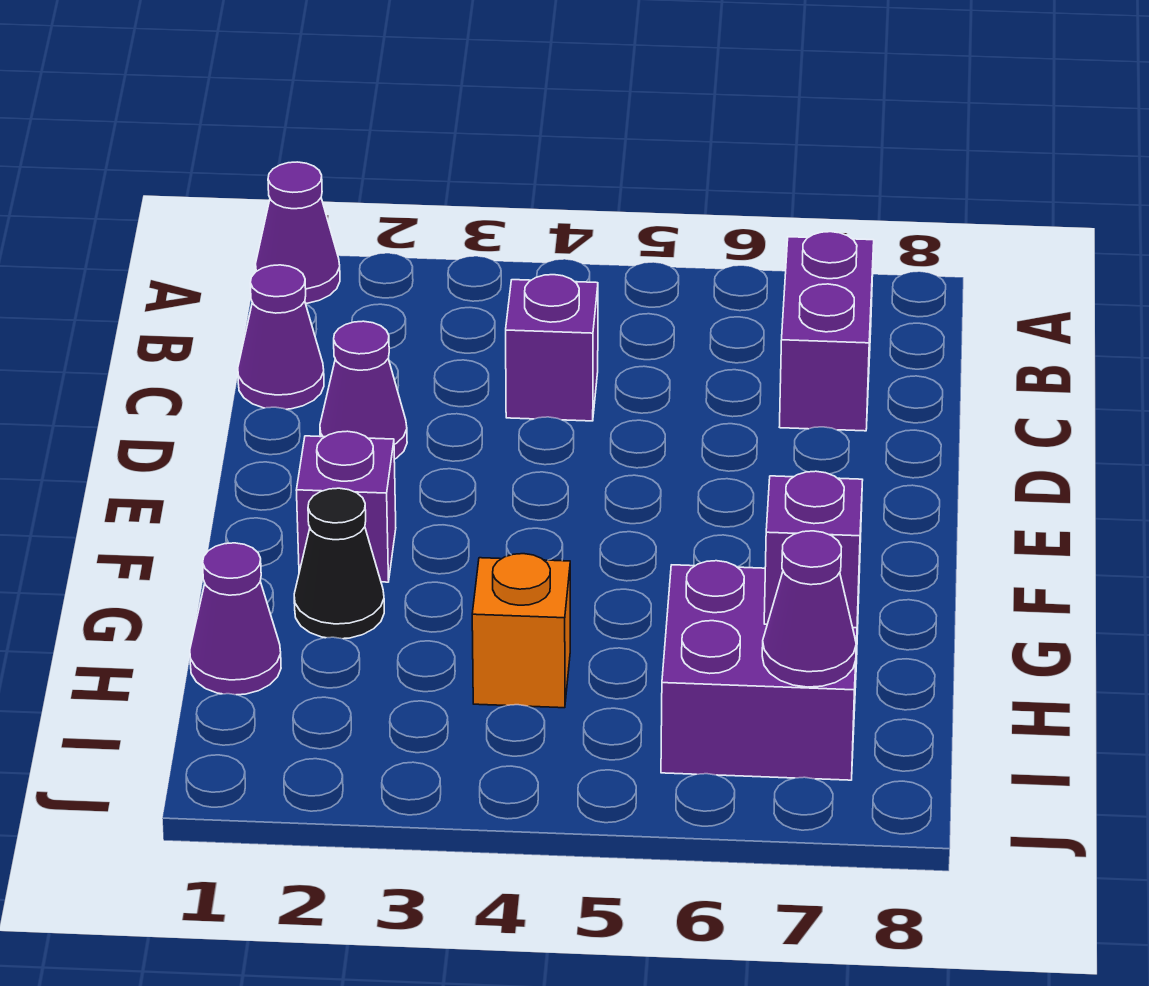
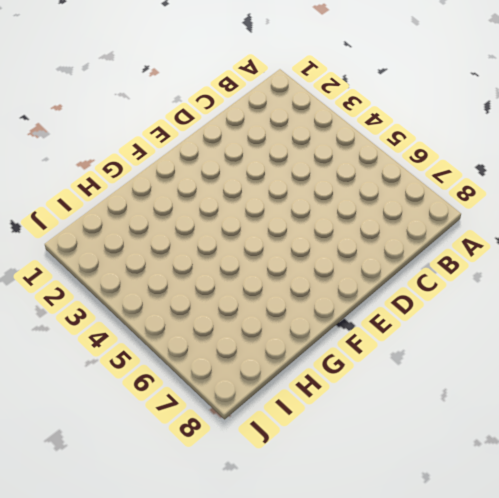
none -> purple 1x1 cone [256,162,340,303]
none -> purple 1x2 brick [780,232,874,431]
none -> purple 1x1 cone [238,265,324,409]

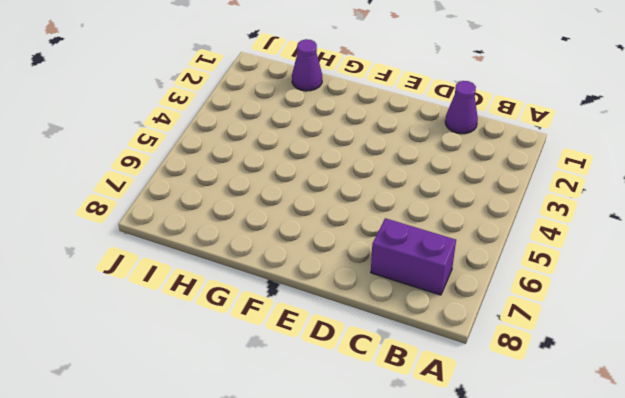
none -> purple 1x1 cone [256,162,340,303]
none -> purple 1x1 brick [506,275,598,421]
none -> purple 1x1 cone [320,321,407,459]

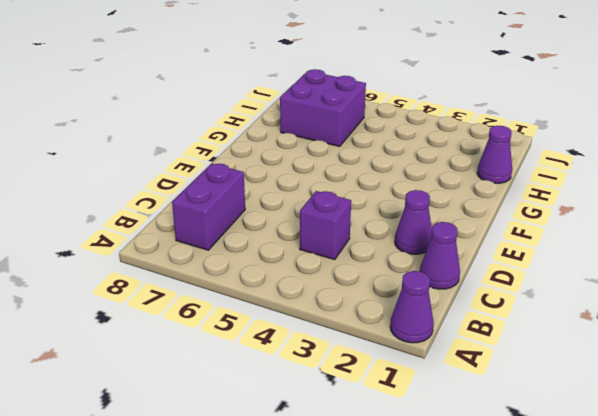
none -> purple 1x1 brick [296,431,396,582]
none -> black 1x1 cone [294,488,384,639]
none -> orange 1x1 brick [472,554,570,708]

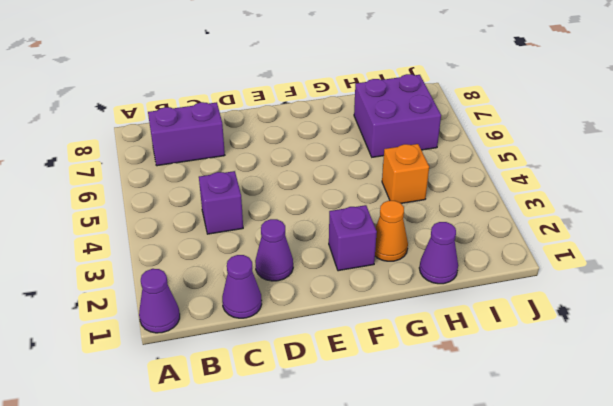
orange 1x1 cone [375,201,408,261] -> black 1x1 cone [294,488,384,639]
none -> purple 1x1 brick [764,471,863,628]
none -> purple 1x1 cone [762,531,856,687]

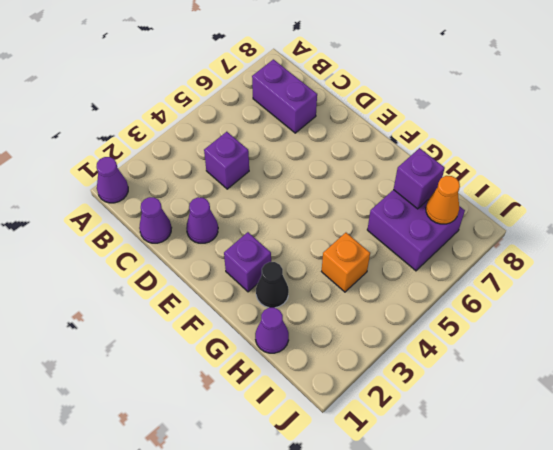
orange 1x1 cone [426,176,460,224] -> purple 1x1 cone [762,531,856,687]

